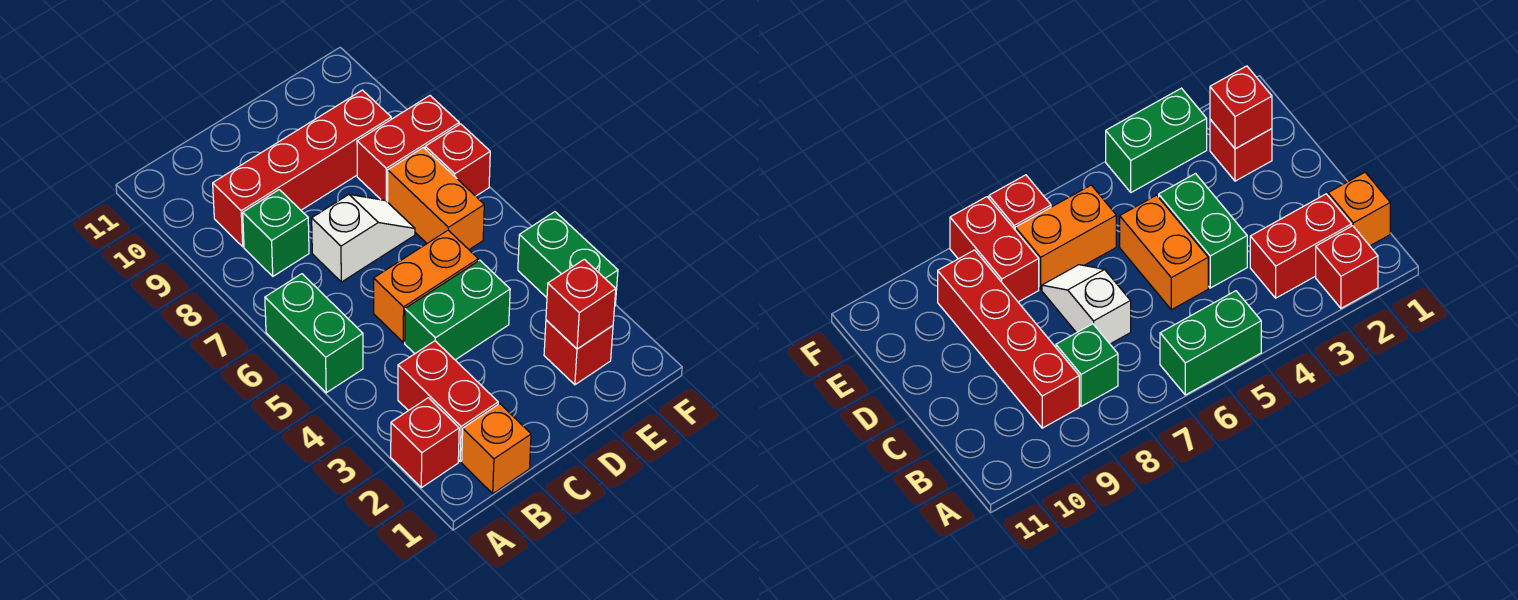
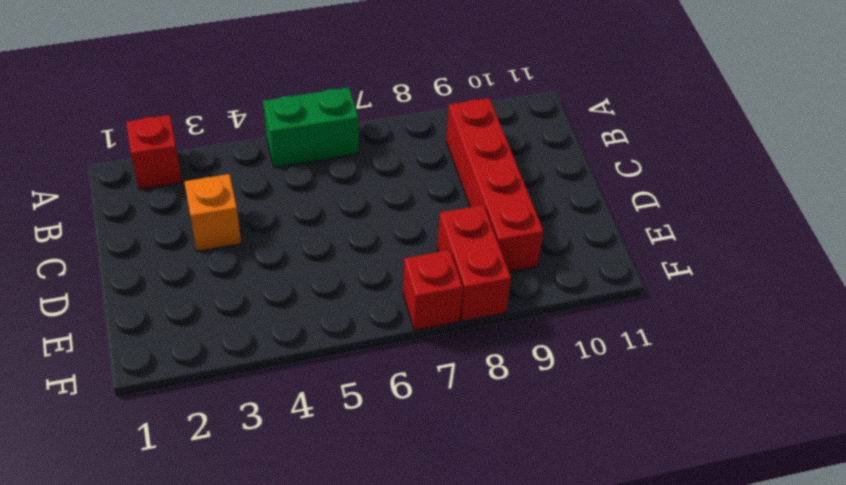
orange 1x1 brick [184,174,241,251] -> orange 1x1 brick moved to [462,404,531,493]
none -> red 1x2 brick [398,341,498,461]
none -> green 1x1 brick [243,190,309,276]
none -> green 1x2 brick [405,260,510,360]

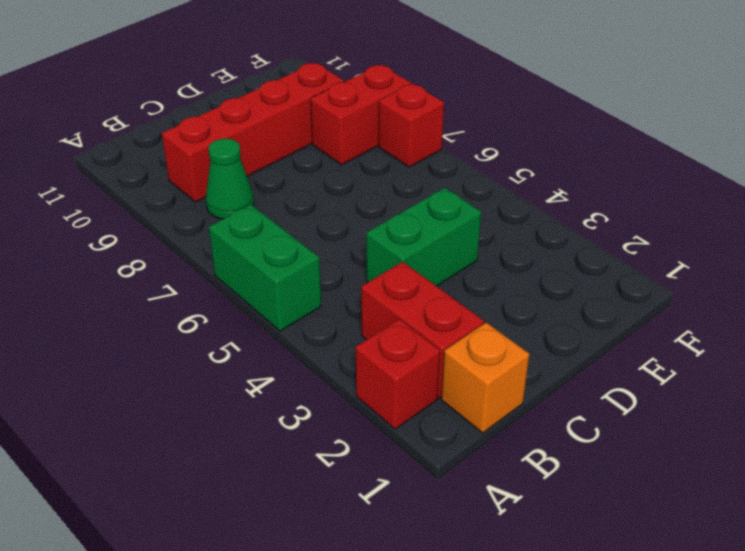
green 1x1 cone [206,139,254,219] -> green 1x1 brick [243,190,309,276]
none -> orange 1x2 brick [374,230,478,342]
none -> white 1x2 slope [312,194,415,282]
none -> red 1x1 brick [544,320,613,385]

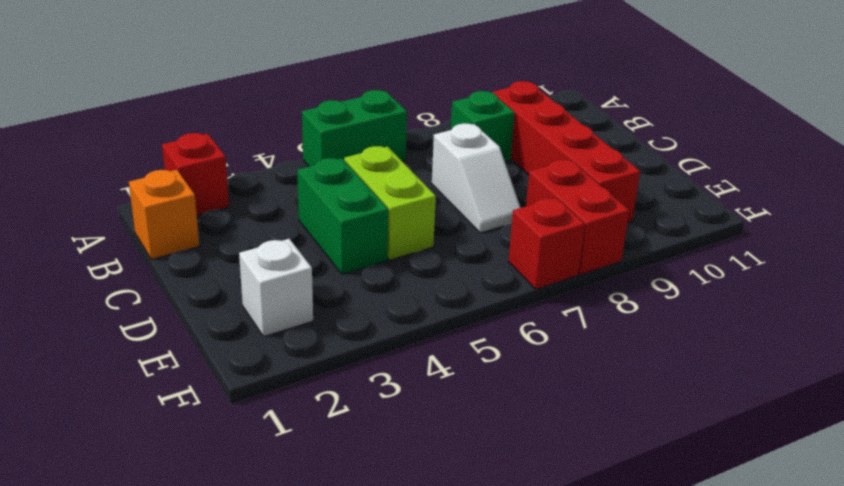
lime 1x2 brick [344,146,436,260] -> orange 1x2 brick [374,230,478,342]
white 1x1 brick [239,239,313,337] -> red 1x1 brick [544,320,613,385]
none -> red 1x2 brick [398,341,498,461]
none -> orange 1x2 brick [388,148,484,249]
none -> green 1x2 brick [518,212,618,305]

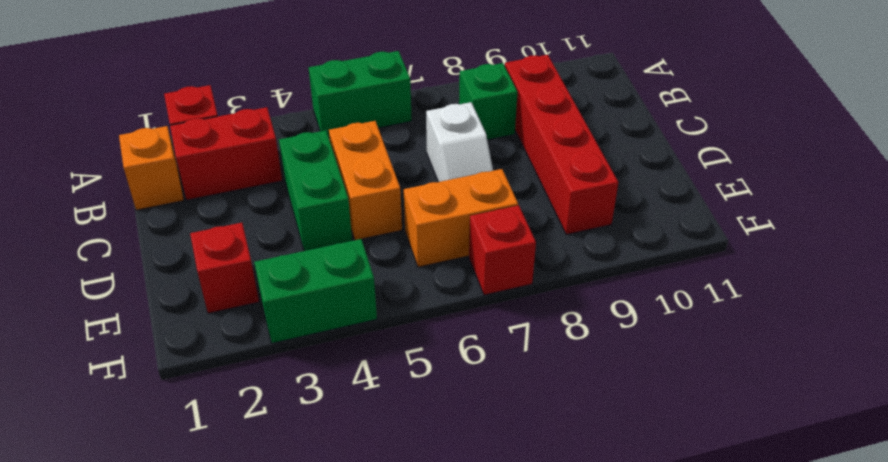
none -> red 1x2 brick [357,96,459,202]
none -> red 1x1 brick [546,259,616,349]

